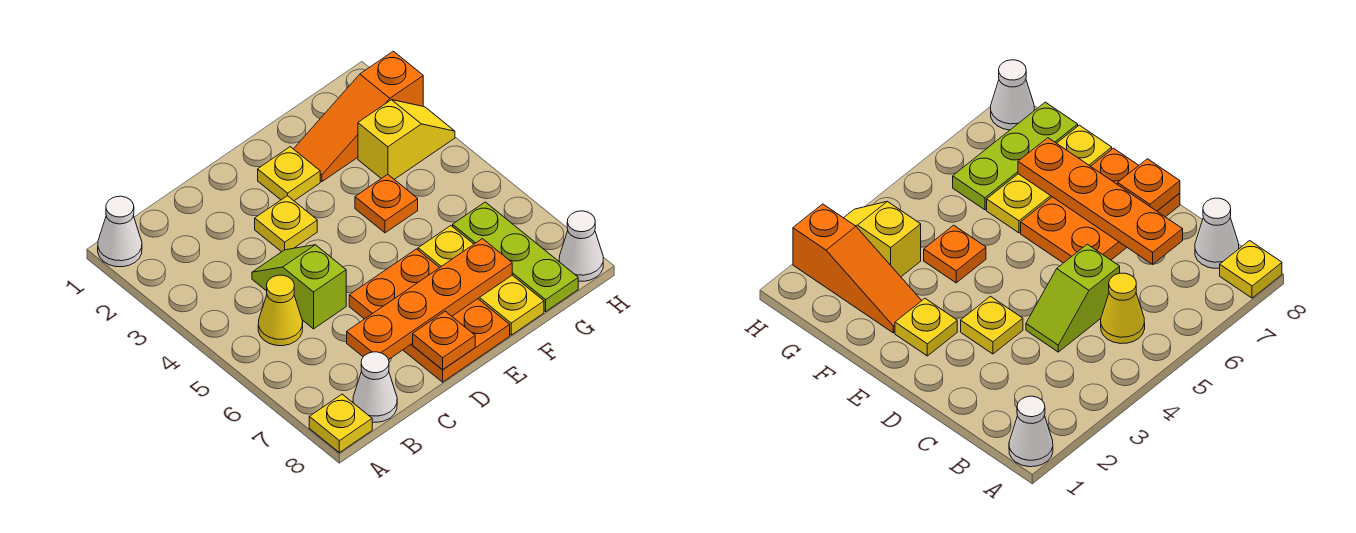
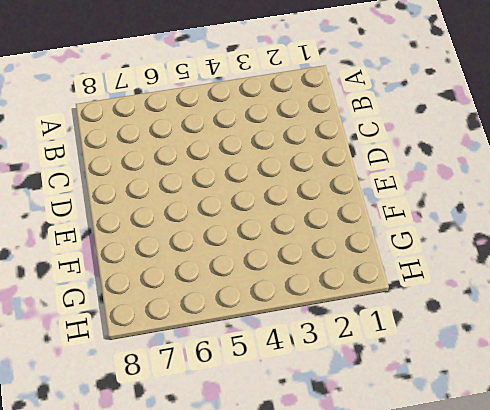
none -> white 1x1 cone [98,196,142,267]
none -> yellow 1x1 plate [309,394,372,453]
none -> yellow 1x1 cone [258,275,303,346]

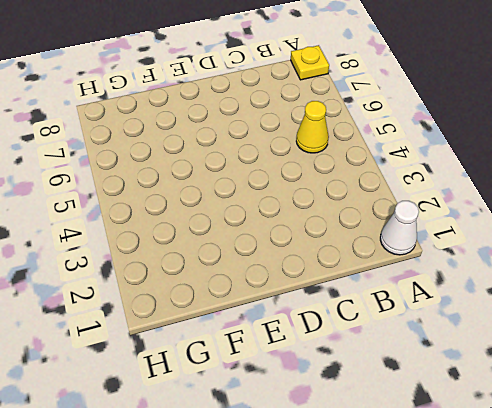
none -> white 1x1 cone [353,352,397,422]
none -> lime 1x2 slope [252,245,346,329]
none -> yellow 1x1 plate [255,196,317,252]

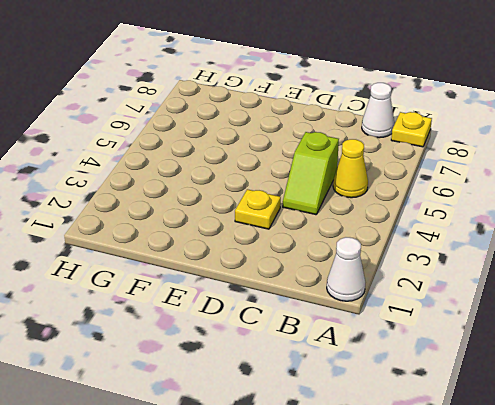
none -> orange 2x3 plate [349,249,510,382]
none -> yellow 1x1 plate [258,147,320,201]
none -> orange 1x3 slope [294,51,423,181]

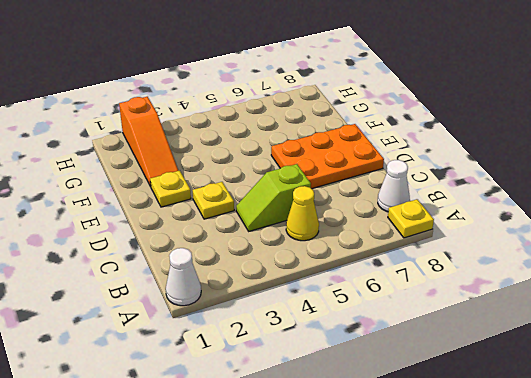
none -> orange 1x1 plate [355,174,418,233]
none -> yellow 1x3 plate [418,226,544,335]
none -> yellow 1x2 slope [358,100,455,179]

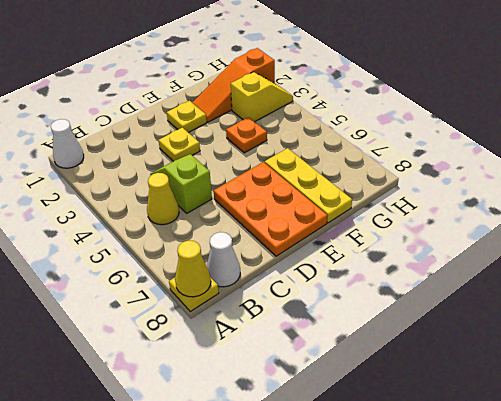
yellow 1x1 cone [175,241,211,297] -> none
none -> lime 1x3 plate [453,202,578,311]
none -> white 1x1 cone [559,211,603,281]
none -> orange 1x4 plate [347,239,512,359]

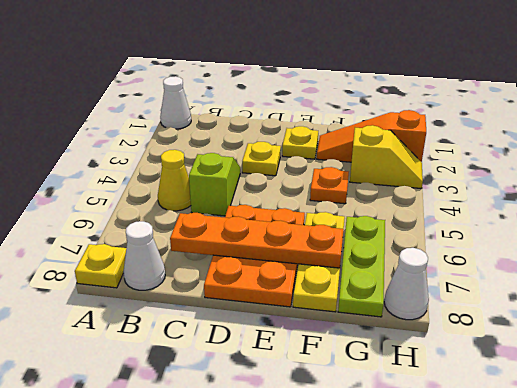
none -> orange 1x1 plate [413,311,475,370]

